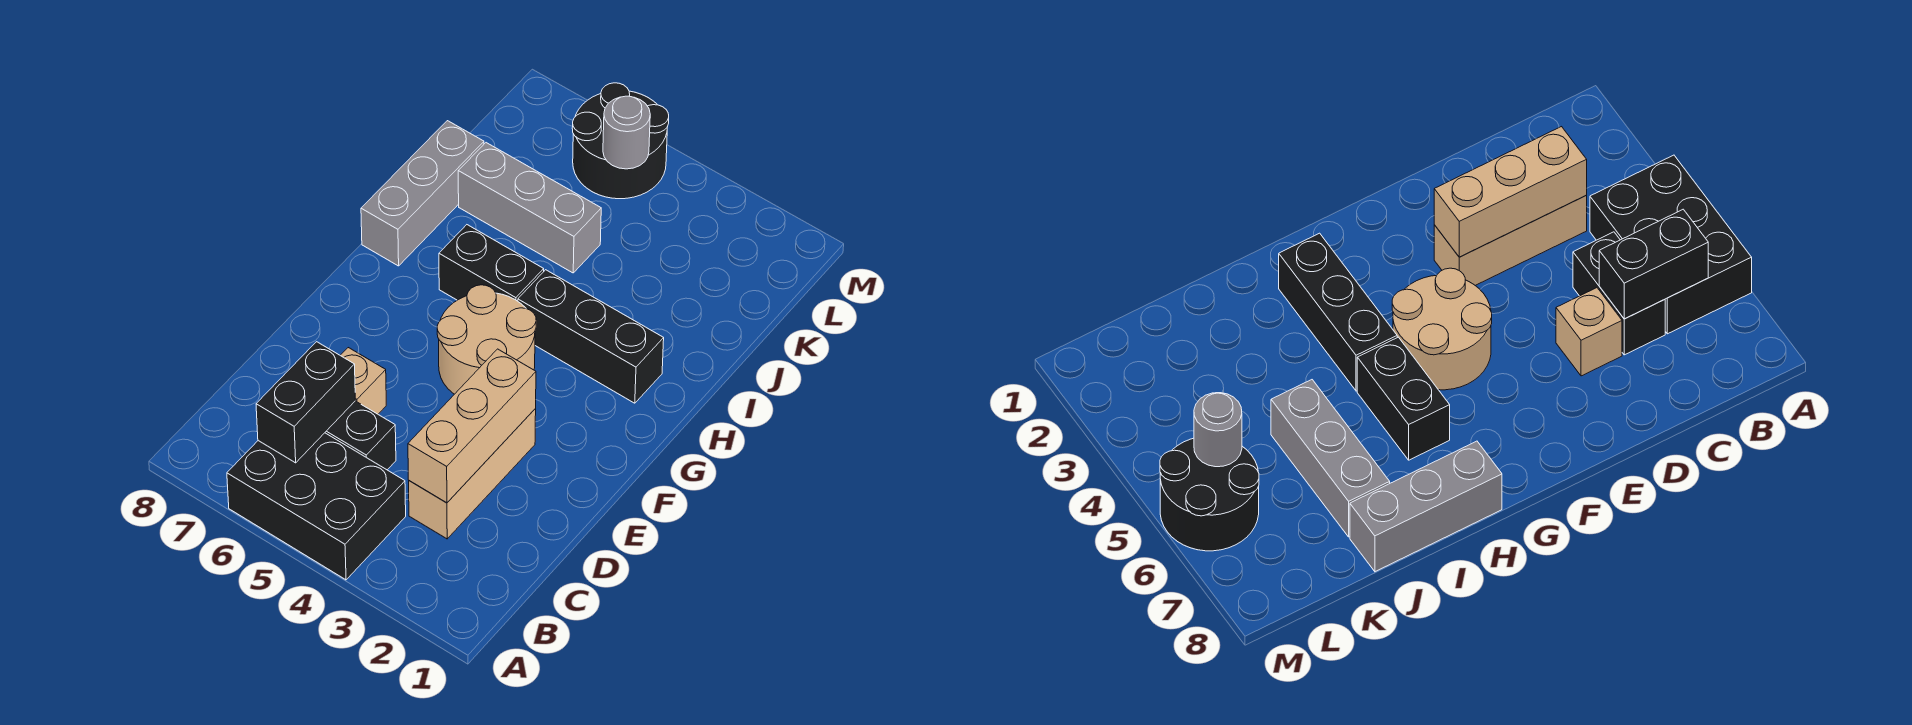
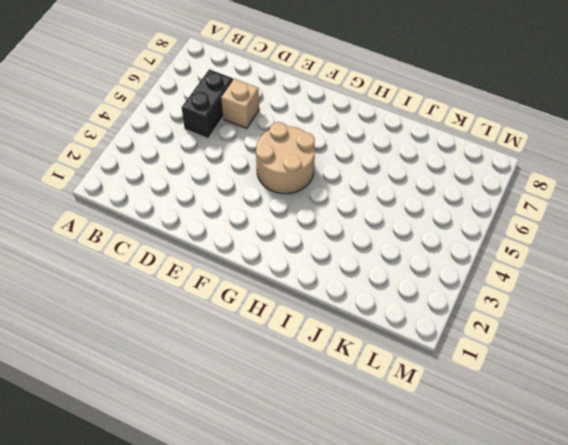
none -> black 2x3 brick [227,433,406,580]
none -> tan 1x3 brick [409,409,536,539]
none -> black 1x3 brick [518,270,664,403]

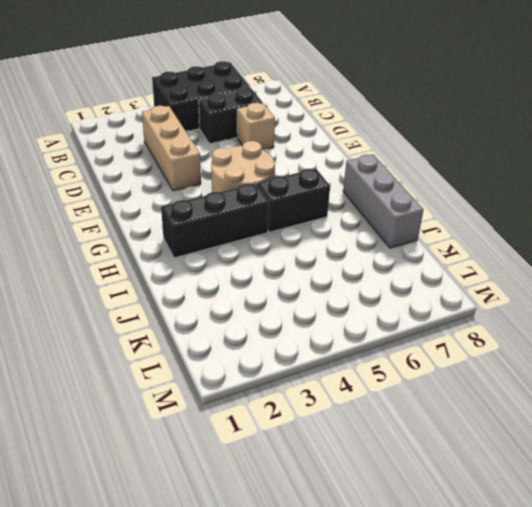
none -> grey 1x3 brick [458,143,601,273]
none -> black 2x2 round brick [572,83,669,199]
none -> black 1x2 brick [256,342,355,463]

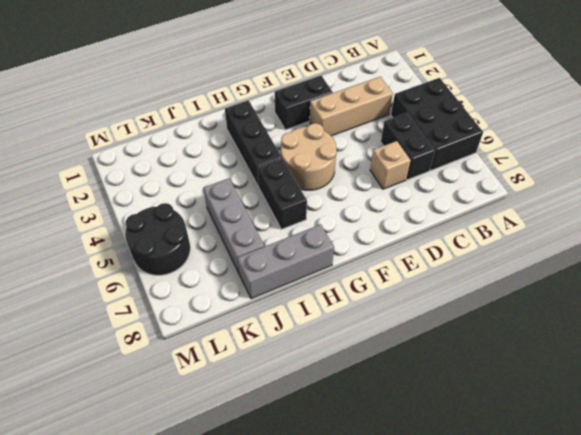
black 1x2 brick [275,75,333,130] -> black 1x2 brick moved to [256,342,355,463]
none -> tan 1x3 brick [408,349,536,503]
none -> grey 1x1 round brick [603,96,650,169]

